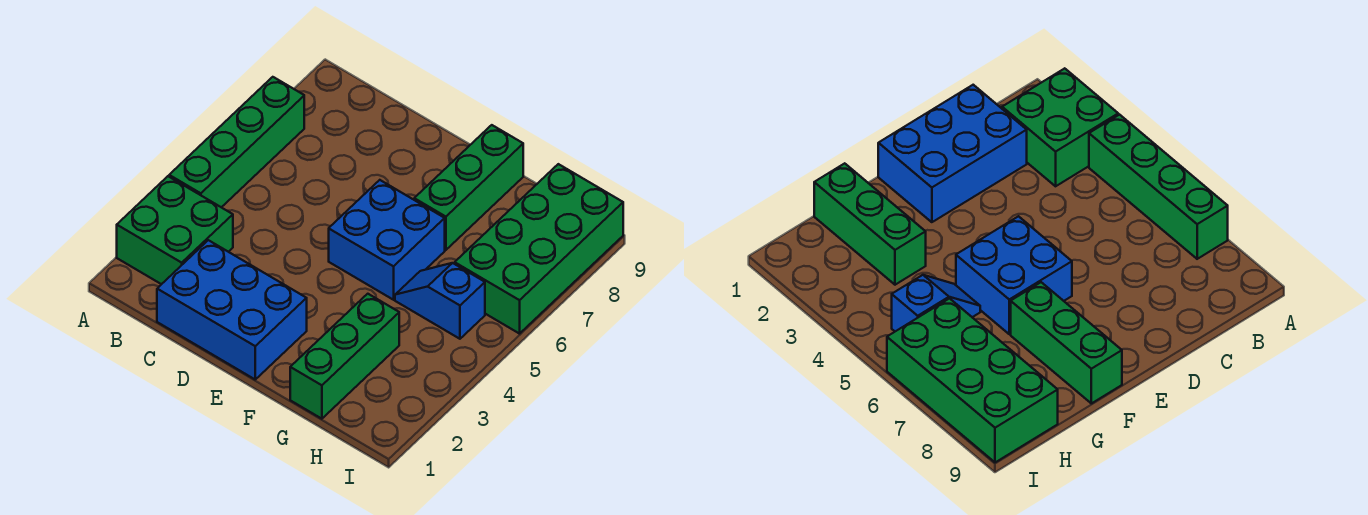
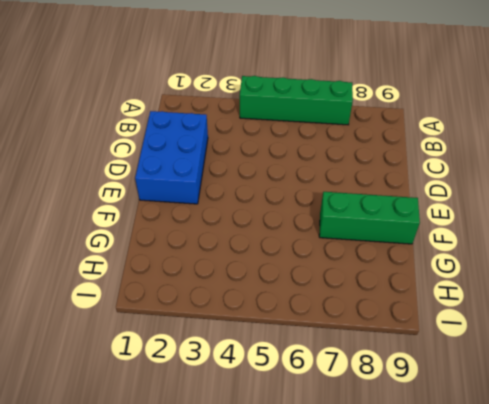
none -> green 2x2 brick [117,176,233,284]
none -> blue 2x2 brick [329,180,445,300]

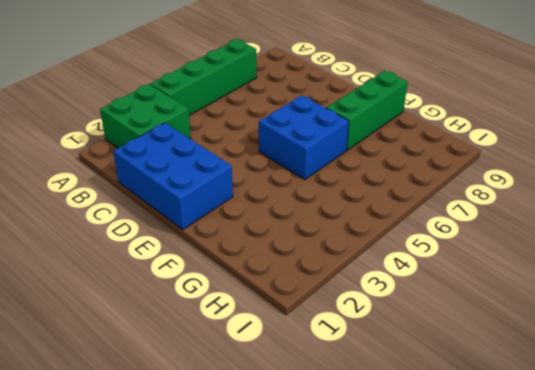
none -> green 1x3 brick [290,294,399,419]
none -> blue 1x2 slope [395,263,485,339]

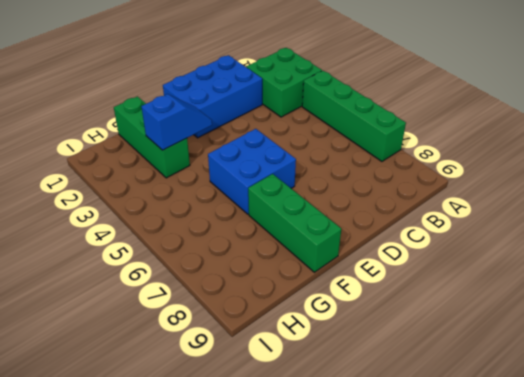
blue 1x2 slope [141,94,212,150] -> blue 1x2 slope moved to [395,263,485,339]
none -> green 2x4 brick [455,164,623,334]

